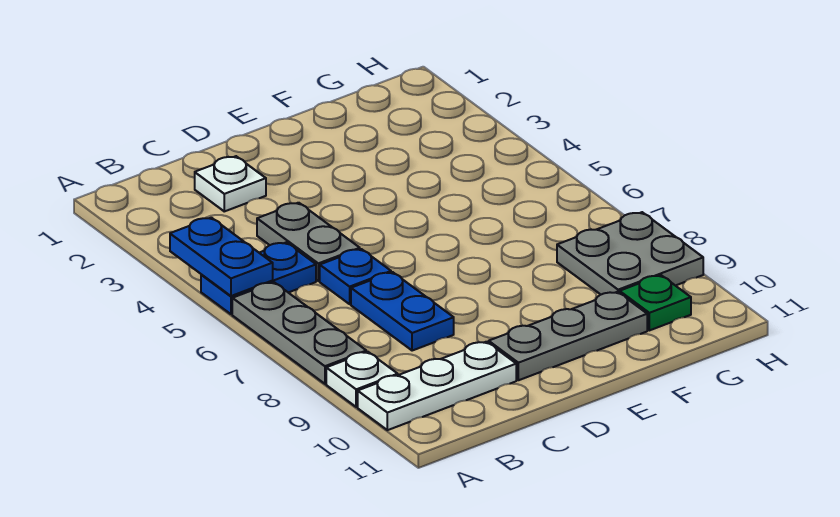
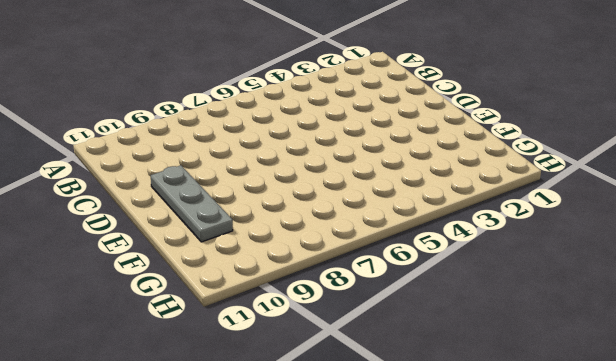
none -> blue 1x2 plate [201,242,316,314]
none -> grey 1x3 plate [232,282,366,384]
none -> white 1x1 plate [326,352,398,407]

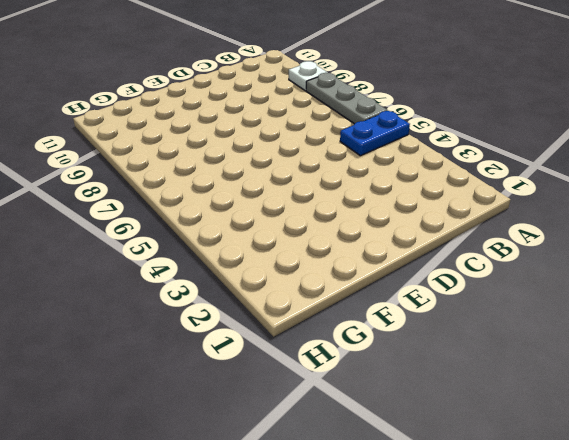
none -> white 1x3 plate [358,342,516,430]
none -> white 1x1 plate [195,156,266,211]
none -> grey 1x2 plate [257,203,360,281]

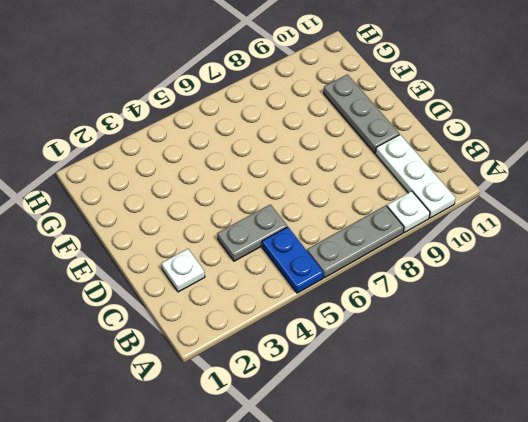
none -> blue 1x1 plate [320,249,391,304]
none -> blue 1x2 plate [351,272,454,351]
none -> grey 2x2 plate [557,212,703,294]

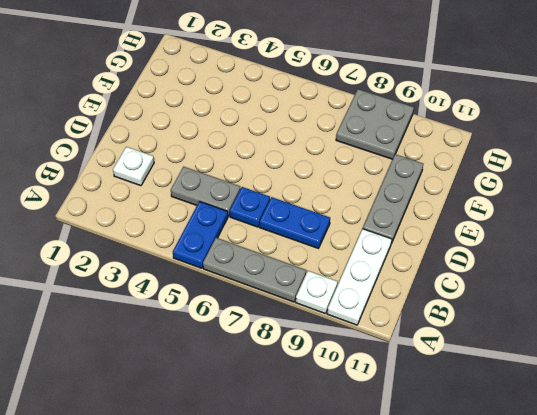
none -> green 1x1 plate [620,275,691,330]
none -> blue 1x2 plate [170,218,273,296]

